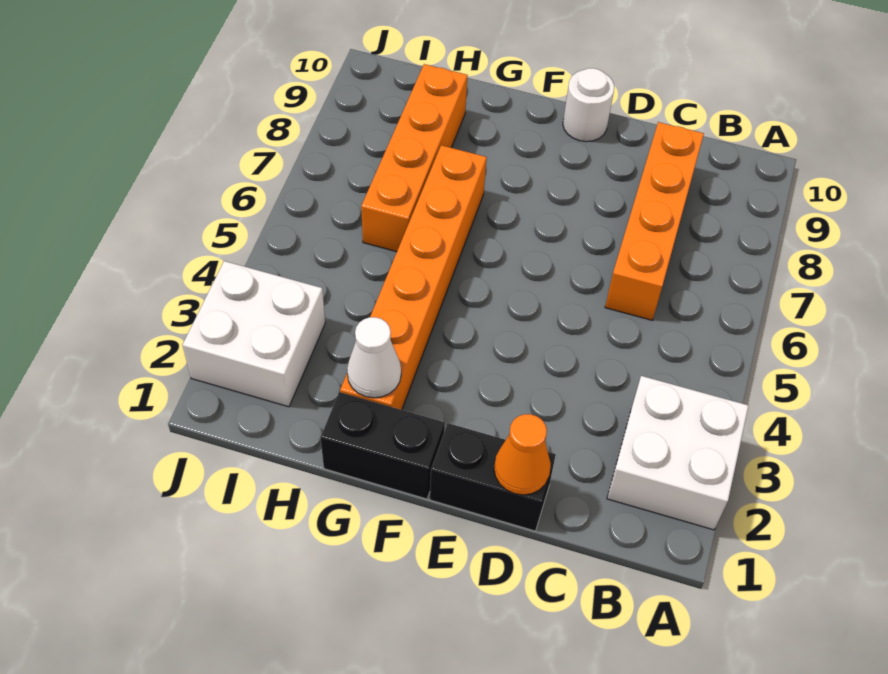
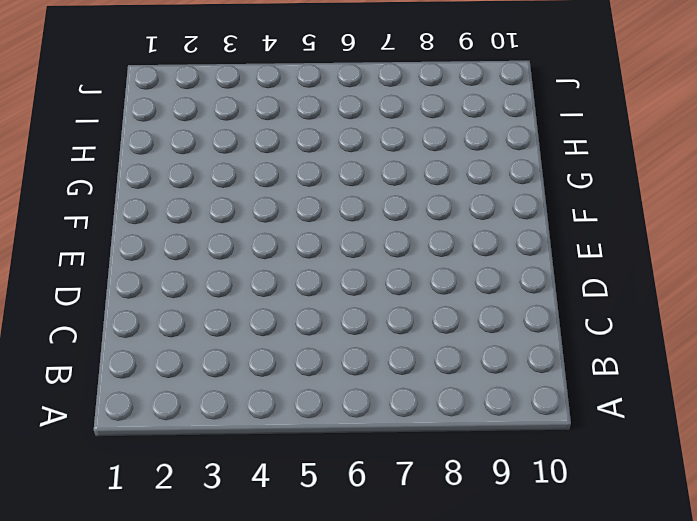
none -> white 2x2 brick [607,376,749,530]
none -> orange 1x4 brick [605,122,704,320]

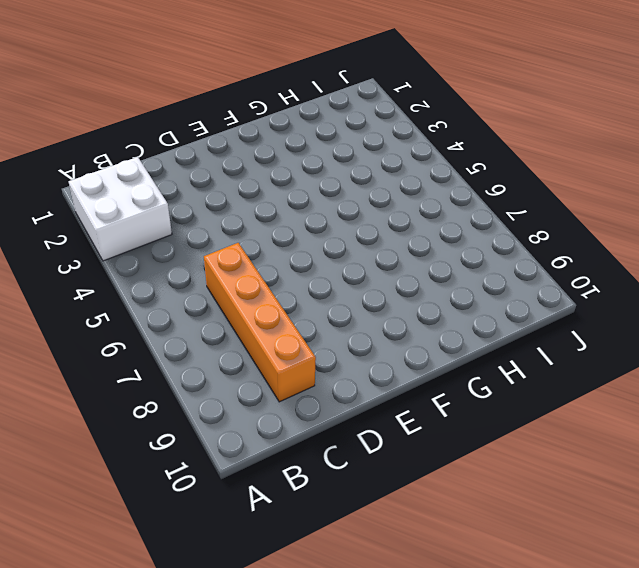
none -> black 1x2 brick [430,423,556,531]
none -> white 1x1 round brick [563,68,614,142]

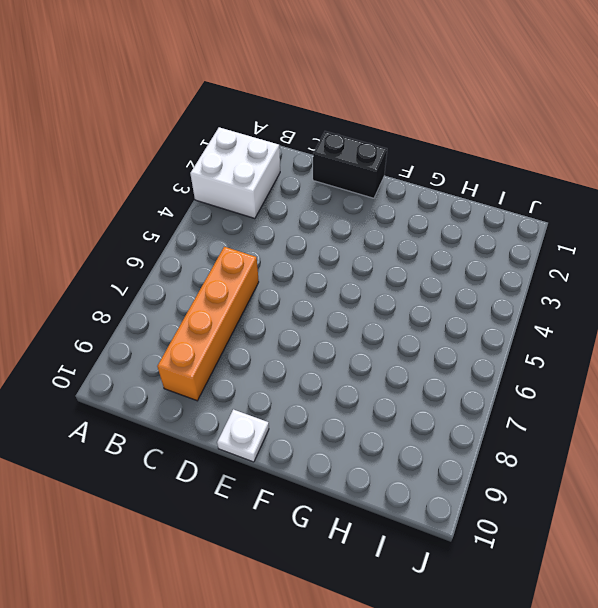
white 1x1 plate [217,409,269,462] -> white 1x1 round brick [563,68,614,142]
none -> black 1x2 brick [320,392,445,499]
none -> orange 1x6 brick [340,145,487,410]

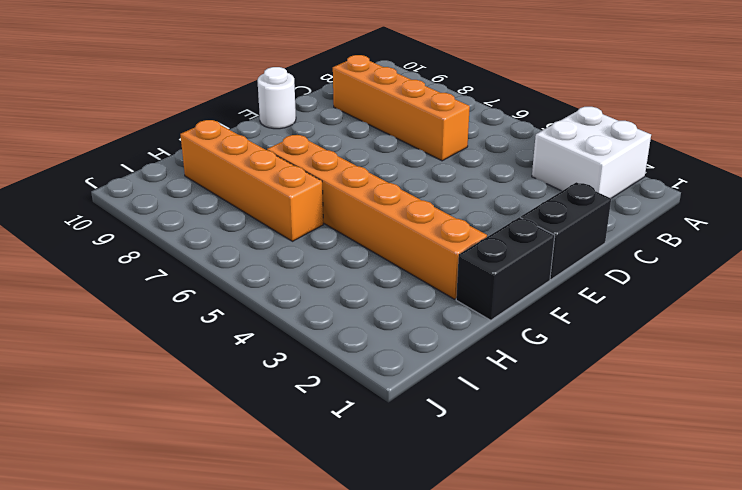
none -> white 2x2 brick [183,261,325,407]
none -> orange 1x1 cone [494,414,551,495]

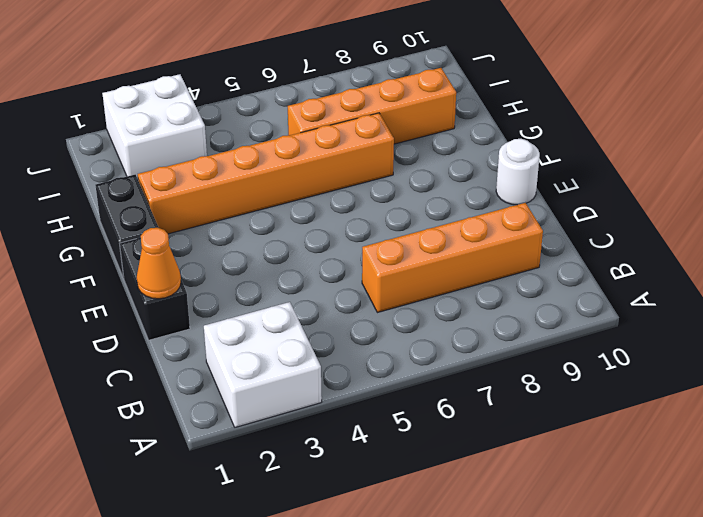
none -> white 1x1 cone [347,317,401,398]

